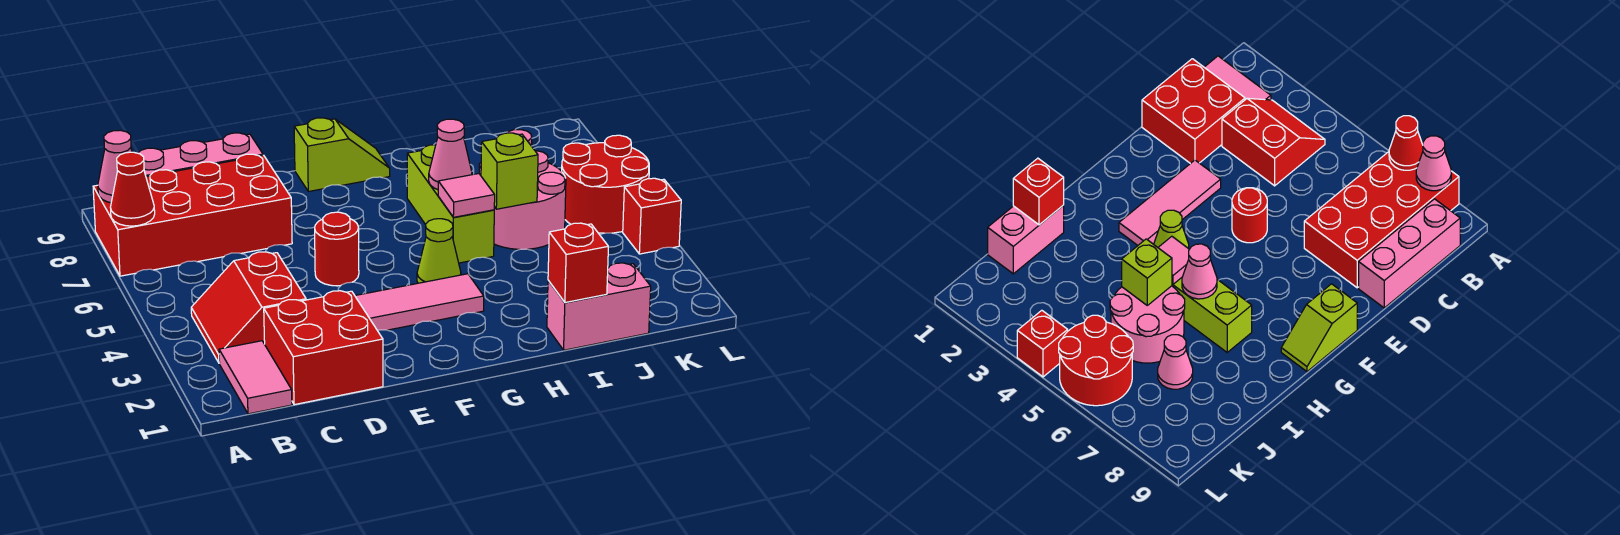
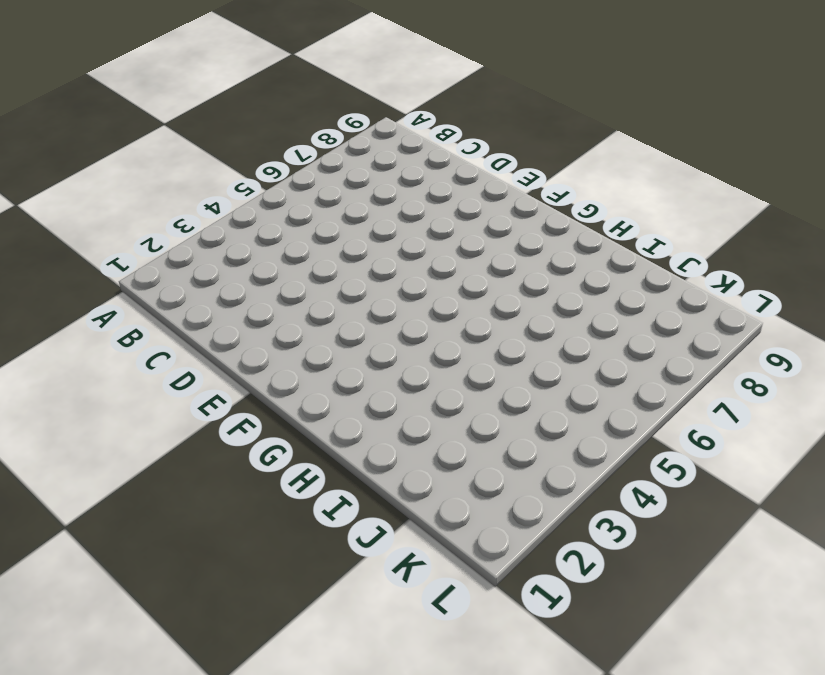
none -> red 2x4 brick [93,154,292,276]
none -> pink 1x2 tile [219,341,292,414]
none -> red 2x2 slope [191,252,306,363]

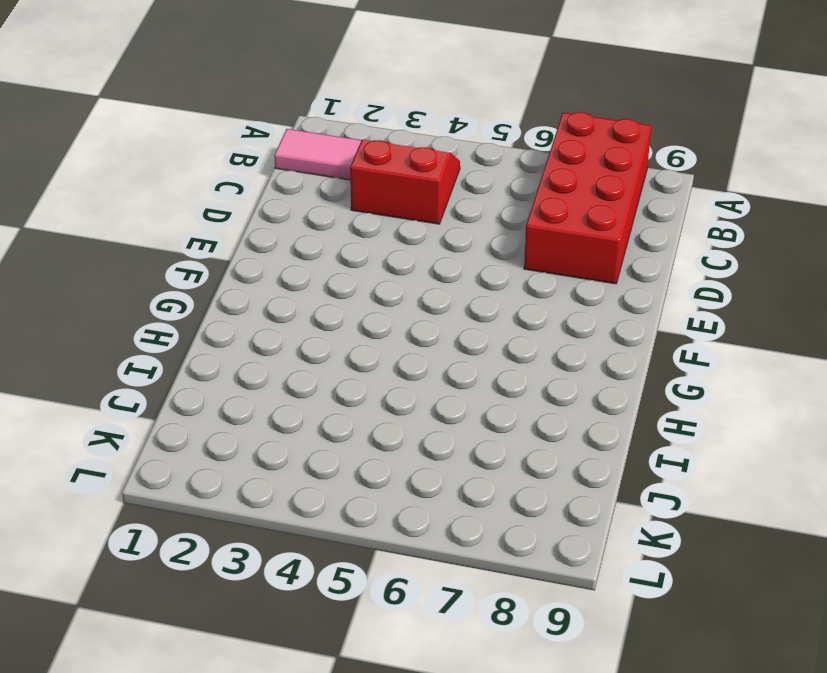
none -> pink 1x3 brick [138,133,263,176]
none -> red 2x2 brick [264,291,383,405]
none -> pink 1x3 tile [355,274,484,330]

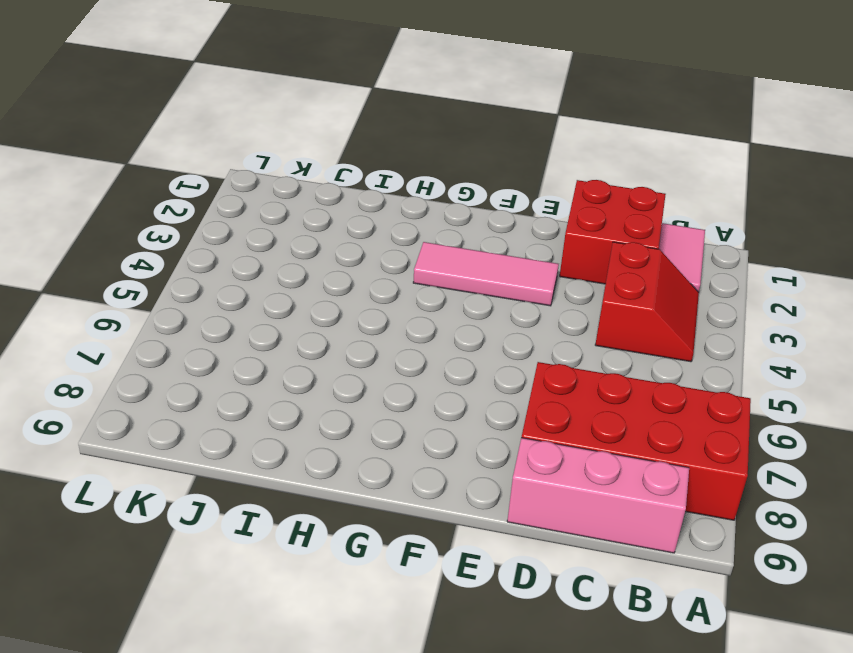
none -> red 1x1 round brick [315,212,359,286]
none -> lime 1x2 slope [294,118,390,191]
none -> lime 1x1 cone [417,219,461,283]

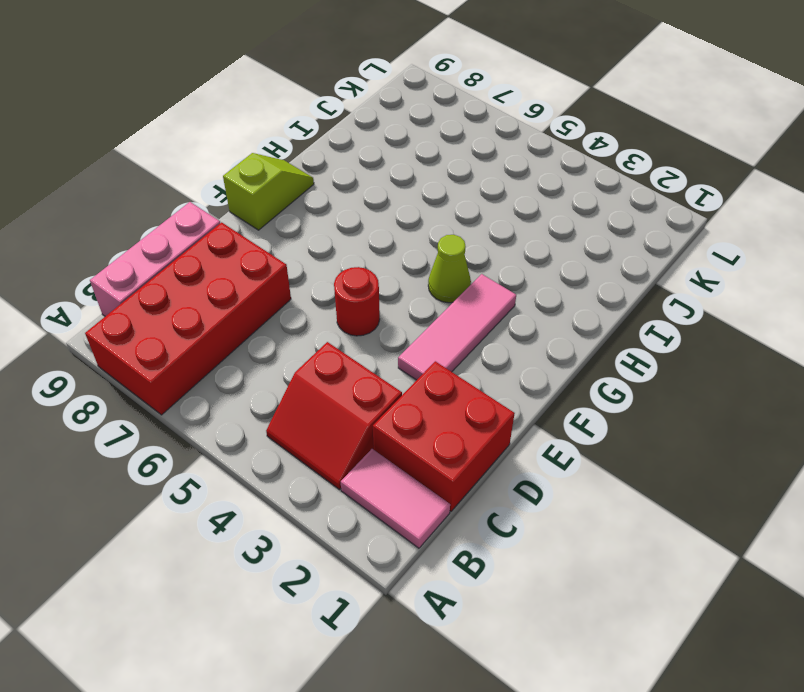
none -> lime 1x3 brick [407,145,494,263]
none -> pink 1x2 brick [547,263,651,350]
none -> pink 2x2 round brick [479,151,566,249]

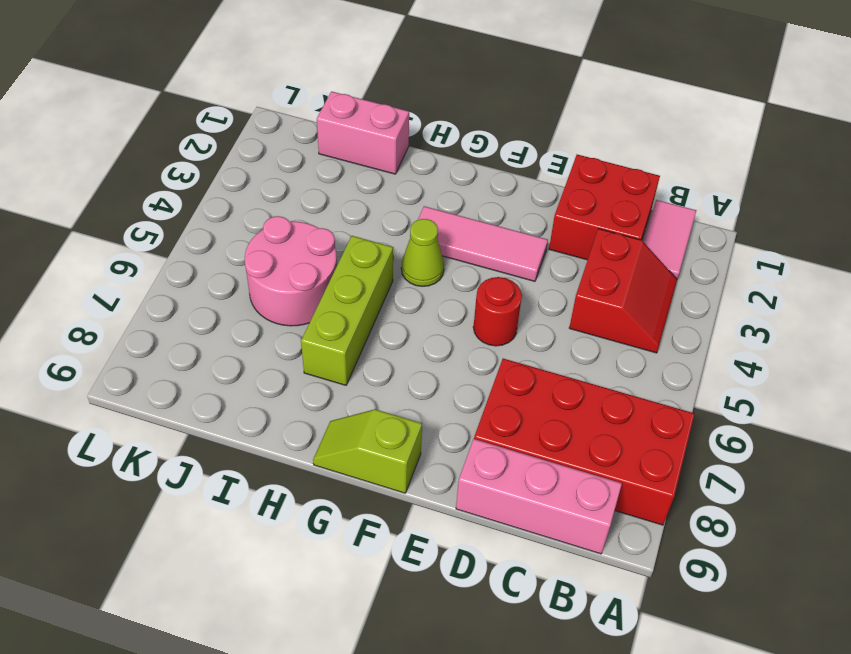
none -> pink 1x1 cone [1158,335,1193,389]
none -> red 2x2 round brick [562,135,649,233]
none -> red 1x1 brick [623,178,681,254]

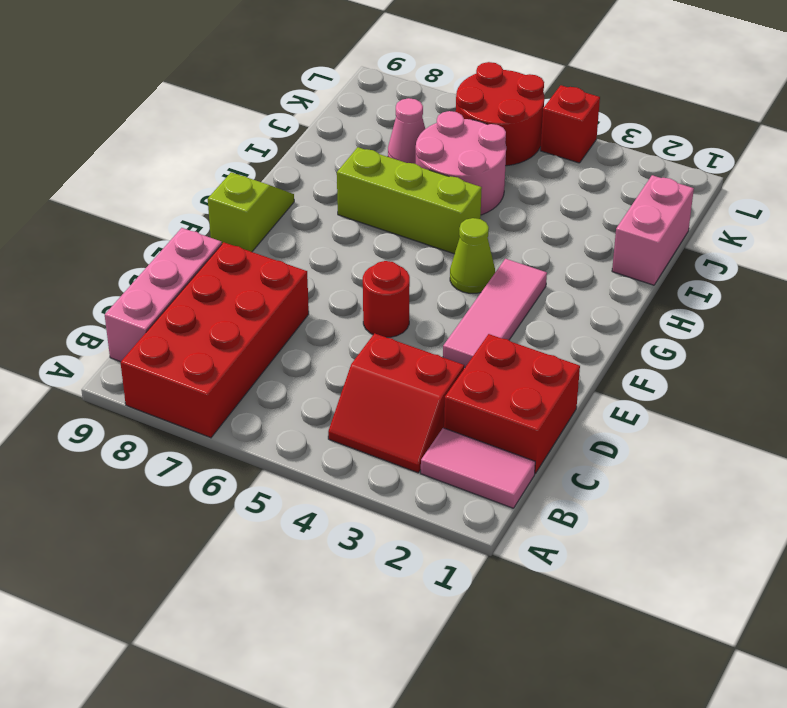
none -> red 1x1 cone [110,152,155,226]
none -> pink 1x1 cone [98,130,132,203]
none -> pink 1x1 tile [438,174,495,217]

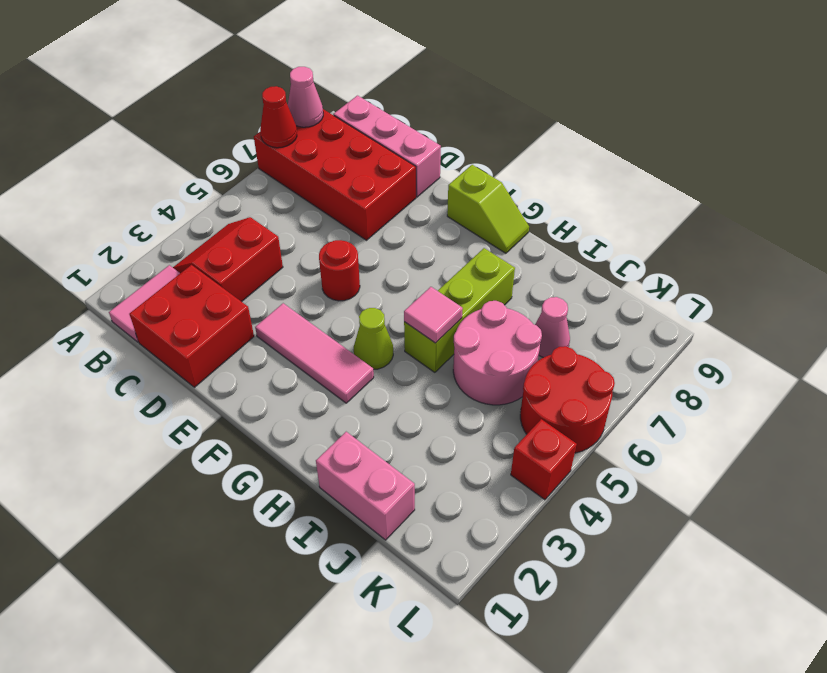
none -> pink 1x1 cone [429,119,472,190]
none -> red 1x1 brick [548,223,608,303]
none -> lime 1x1 brick [481,133,538,209]

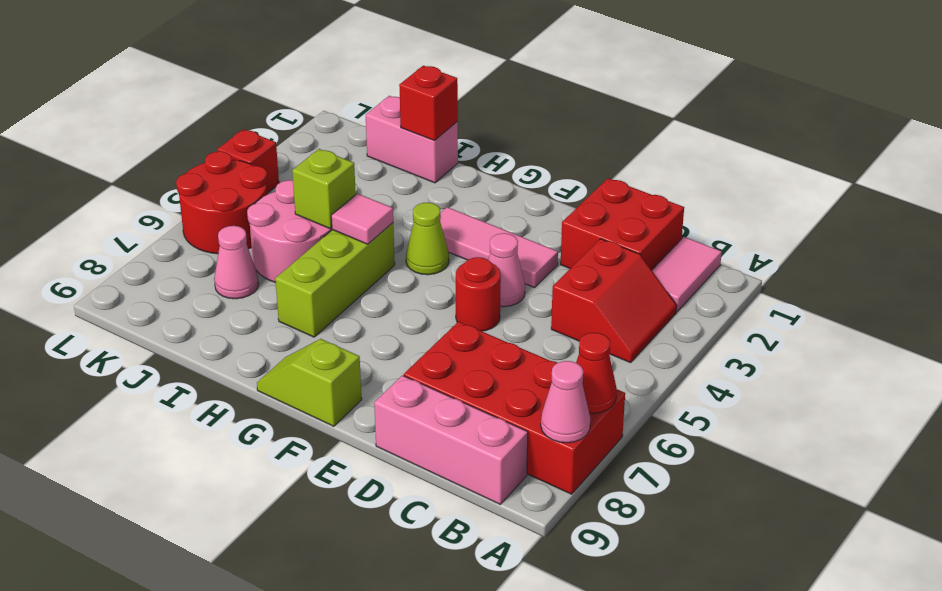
pink 1x1 cone [488,233,525,307] -> pink 1x1 cone moved to [429,119,472,190]

